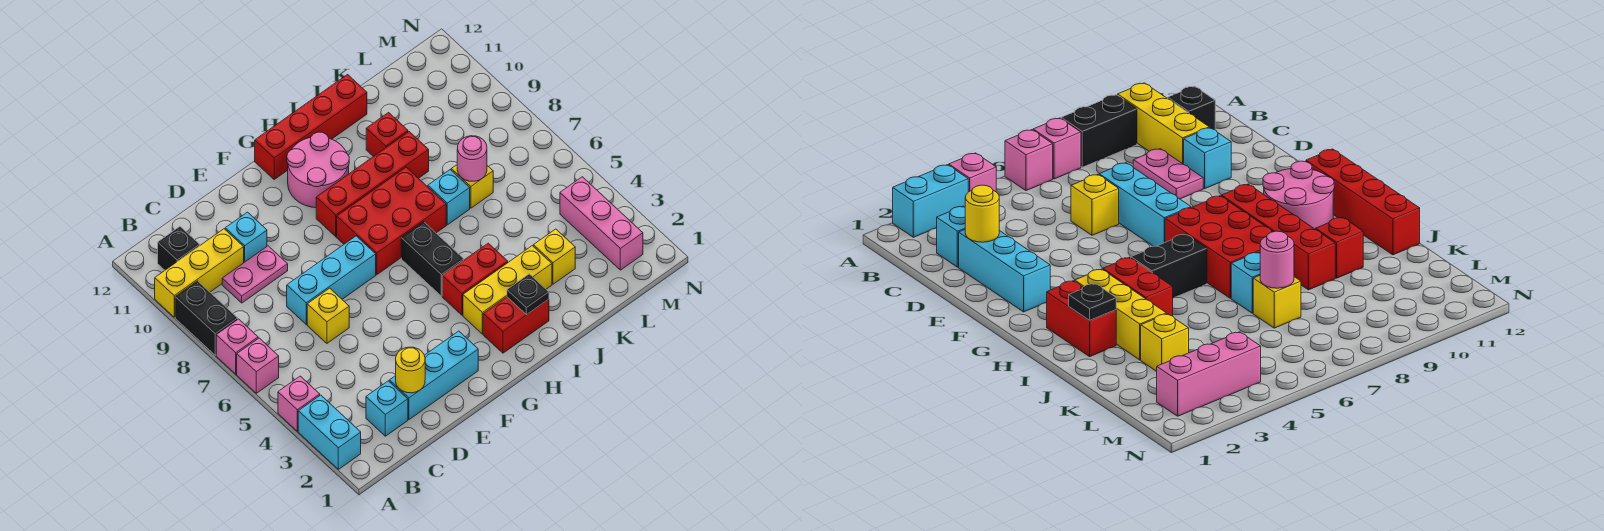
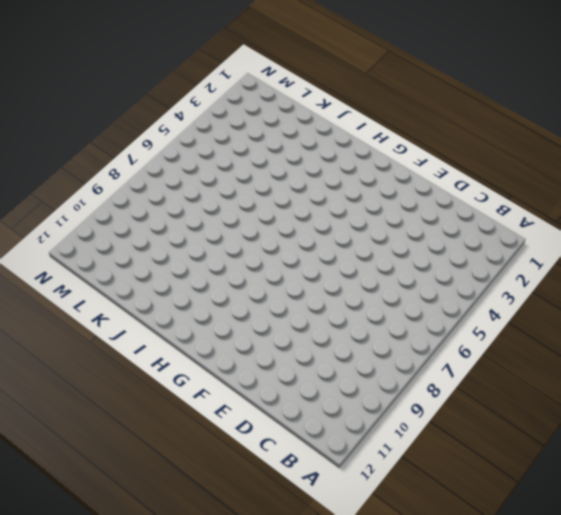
none -> cyan 1x2 brick [298,395,361,469]
none -> pink 1x1 brick [278,376,320,431]
none -> pink 1x1 brick [237,338,279,393]

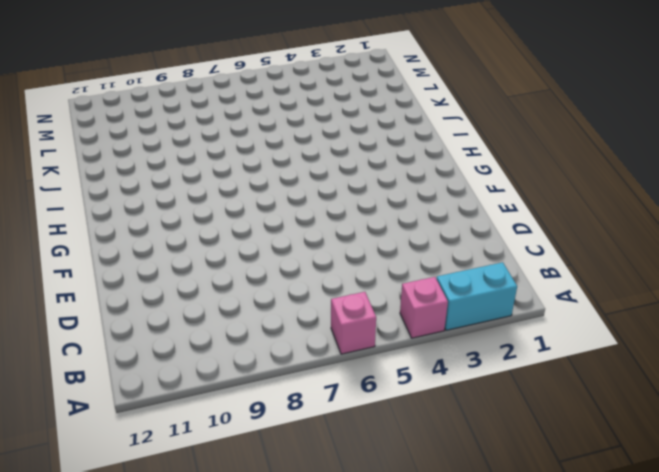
none -> pink 1x1 brick [216,319,258,374]
none -> black 1x2 brick [175,281,238,355]
none -> yellow 1x3 brick [155,229,244,317]

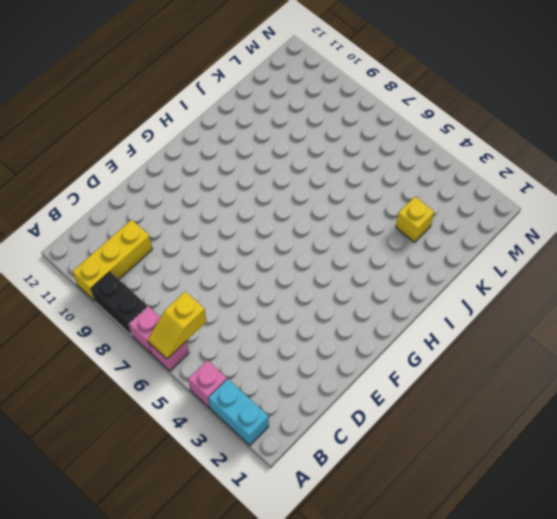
yellow 1x2 slope [148,291,206,359] -> none
none -> black 1x1 brick [158,227,200,270]
none -> cyan 1x1 brick [366,381,408,436]
none -> pink 1x2 plate [222,246,288,303]

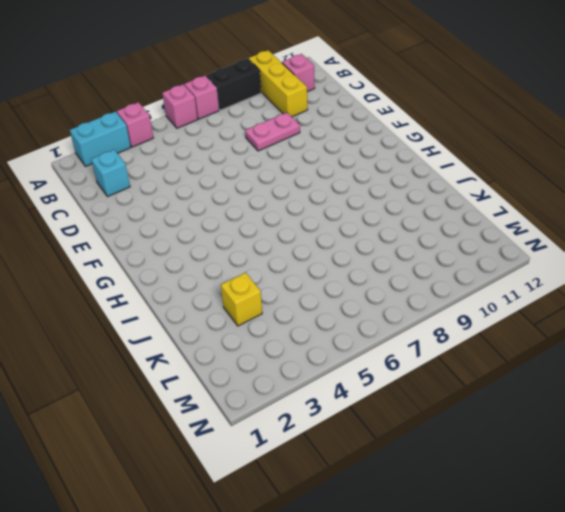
pink 1x1 brick [282,54,315,92] -> black 1x1 brick [158,227,200,270]
pink 1x2 plate [245,113,300,151] -> pink 1x2 plate turned to [222,246,288,303]
none -> cyan 1x3 brick [389,331,478,419]
none -> yellow 1x1 brick [307,288,349,343]
none -> cyan 1x3 brick [287,236,376,324]

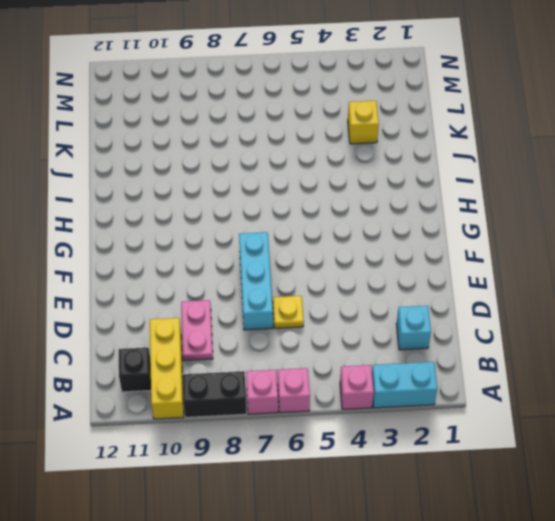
yellow 1x1 plate [273,296,304,328] -> yellow 1x1 brick [307,288,349,343]
none -> cyan 1x3 brick [389,331,478,419]
none -> cyan 1x1 brick [225,212,267,262]
none -> red 2x3 brick [337,167,446,275]

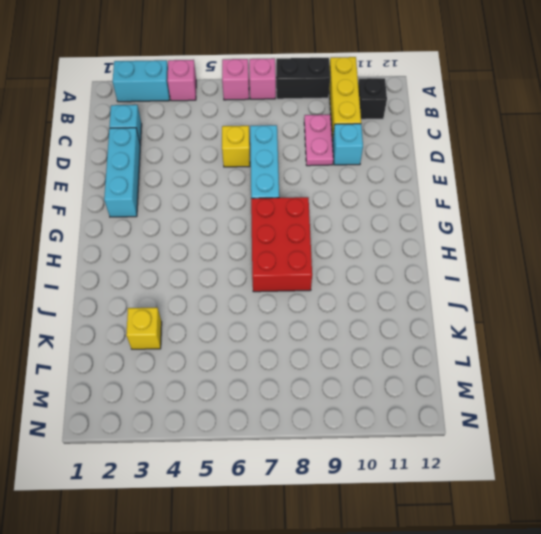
none -> red 1x4 brick [316,132,429,237]
none -> pink 2x2 round brick [287,132,349,208]
none -> red 1x4 brick [255,75,367,179]

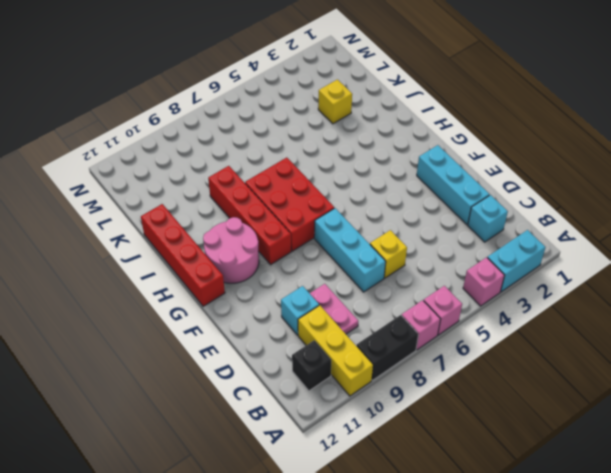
none -> red 1x2 brick [483,297,549,353]
none -> yellow 1x3 brick [463,246,552,334]
none -> red 1x2 brick [442,243,508,315]

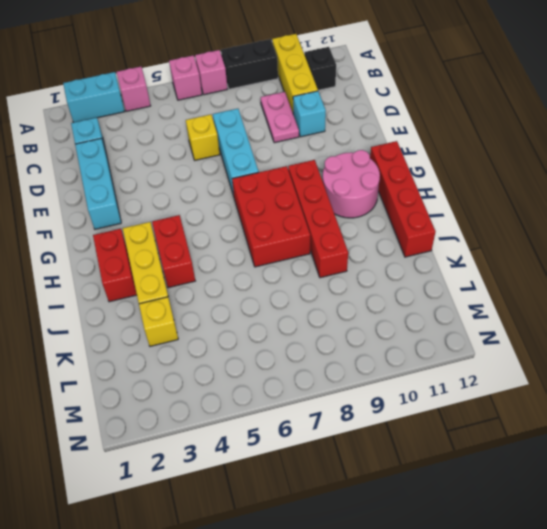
none -> black 1x2 brick [401,222,464,296]
none -> cyan 1x1 brick [428,170,470,225]
none -> red 1x1 brick [366,113,408,157]

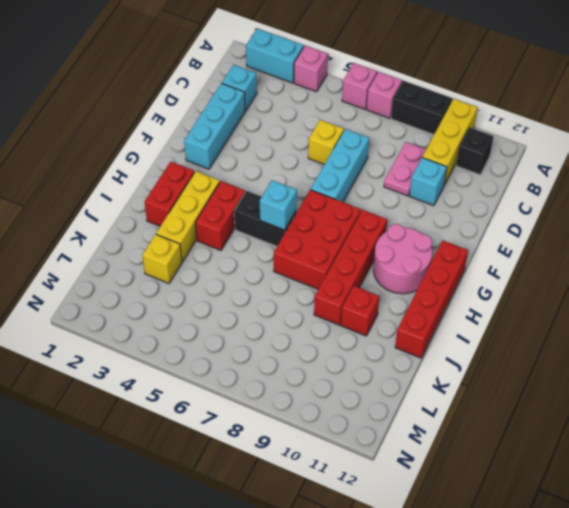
cyan 1x1 brick [260,180,297,230] -> cyan 1x1 brick moved to [428,170,470,225]
none -> yellow 1x1 brick [451,165,493,208]
none -> pink 1x3 brick [560,177,643,270]
none -> yellow 1x1 round brick [396,347,425,393]

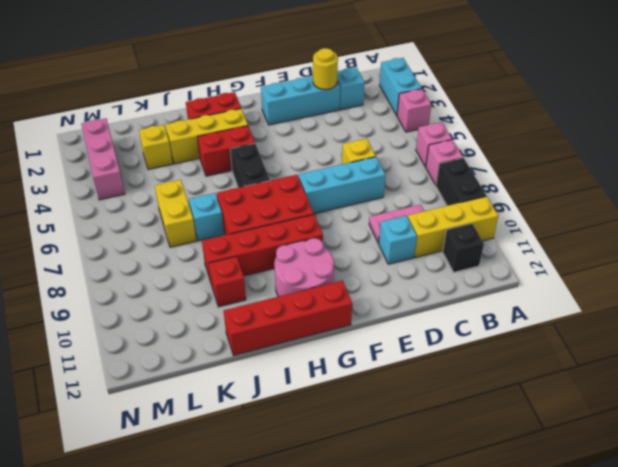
yellow 1x2 brick [155,180,196,247] -> yellow 1x1 brick [451,165,493,208]
none -> black 1x1 plate [507,274,549,315]
none -> pink 1x1 round brick [457,136,487,181]

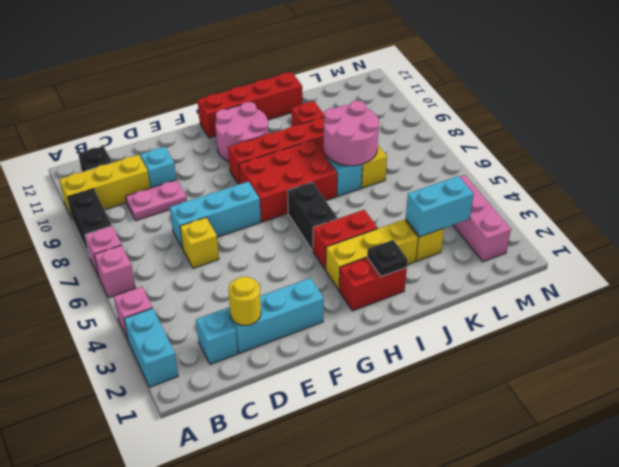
pink 2x2 round brick [324,100,379,166] -> pink 1x1 round brick [457,136,487,181]
cyan 1x2 brick [406,176,474,237] -> none

